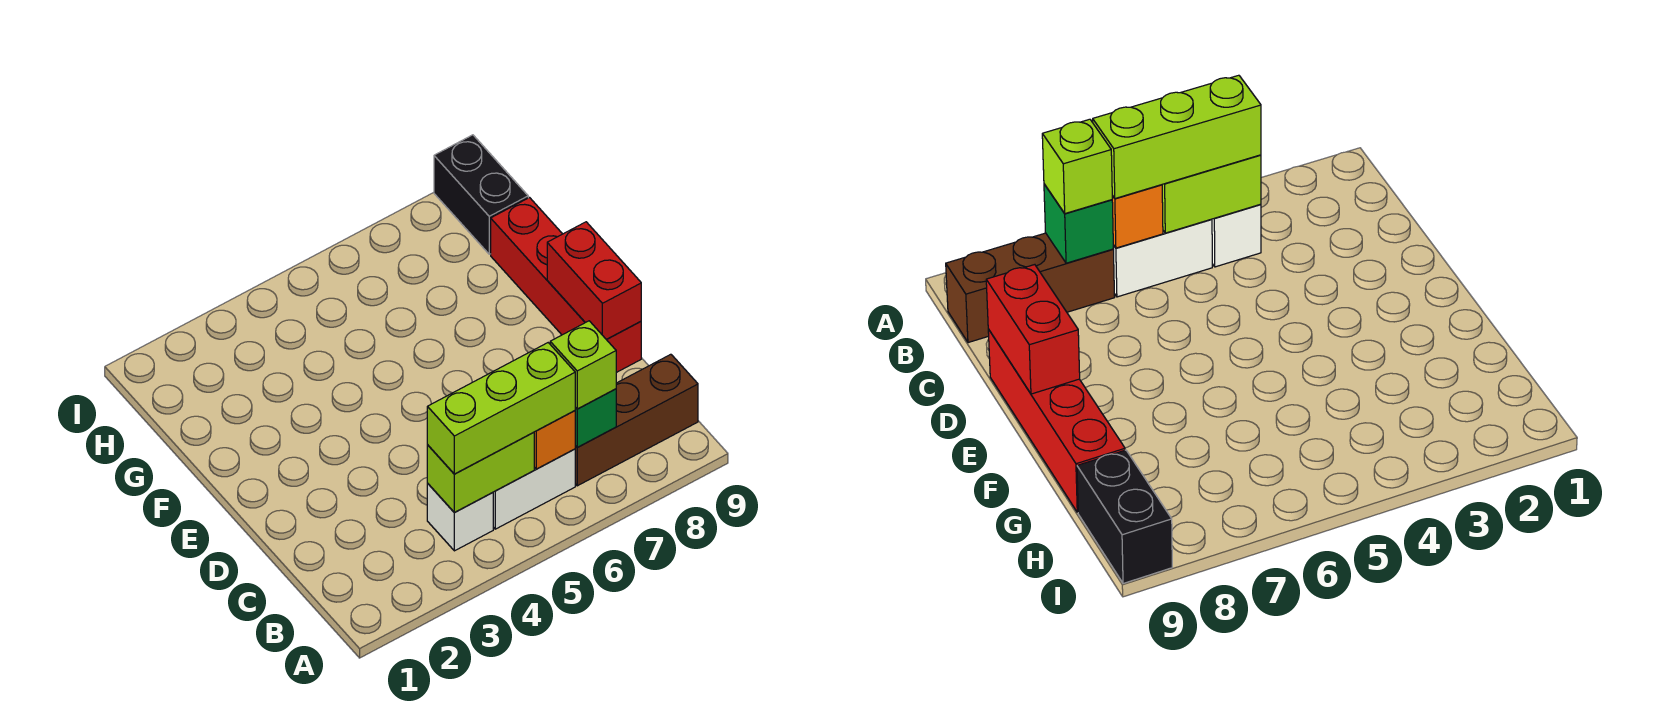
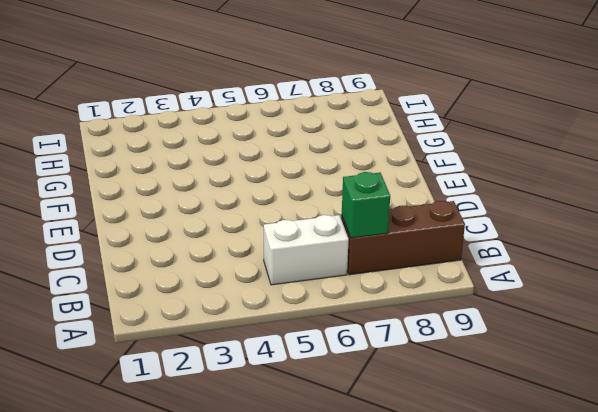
none -> white 1x1 brick [427,483,493,551]
none -> red 1x4 brick [491,198,641,373]

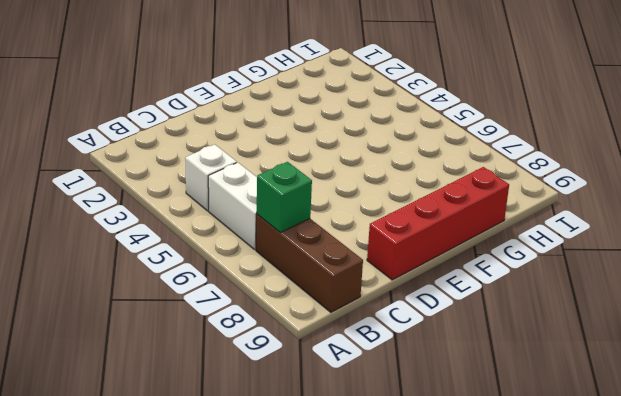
none -> black 1x2 brick [434,135,528,254]
none -> lime 1x2 brick [427,432,534,513]

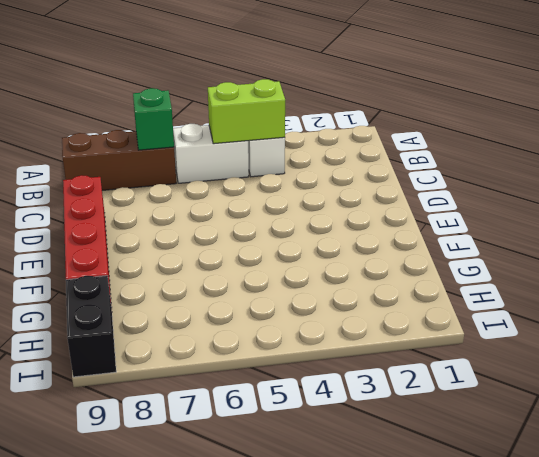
none -> orange 1x1 brick [534,411,575,469]
none -> red 1x2 brick [547,222,641,339]

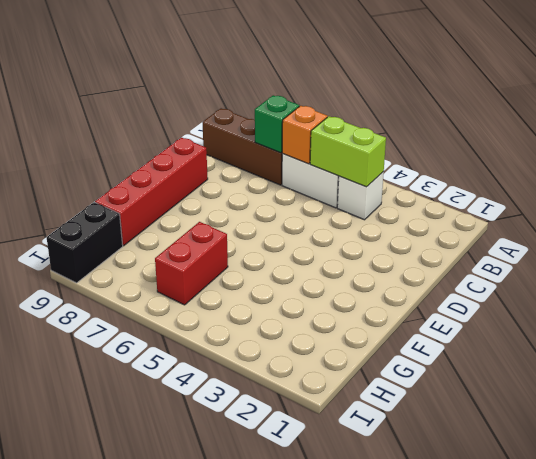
red 1x2 brick [155,222,228,305] -> red 1x2 brick moved to [547,222,641,339]
none -> lime 1x3 brick [427,343,575,474]
none -> lime 1x1 brick [550,321,616,409]

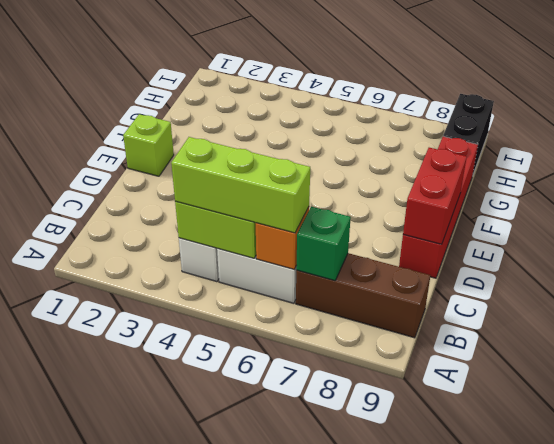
lime 1x1 brick [123,114,174,176] -> lime 1x1 brick moved to [550,321,616,409]

